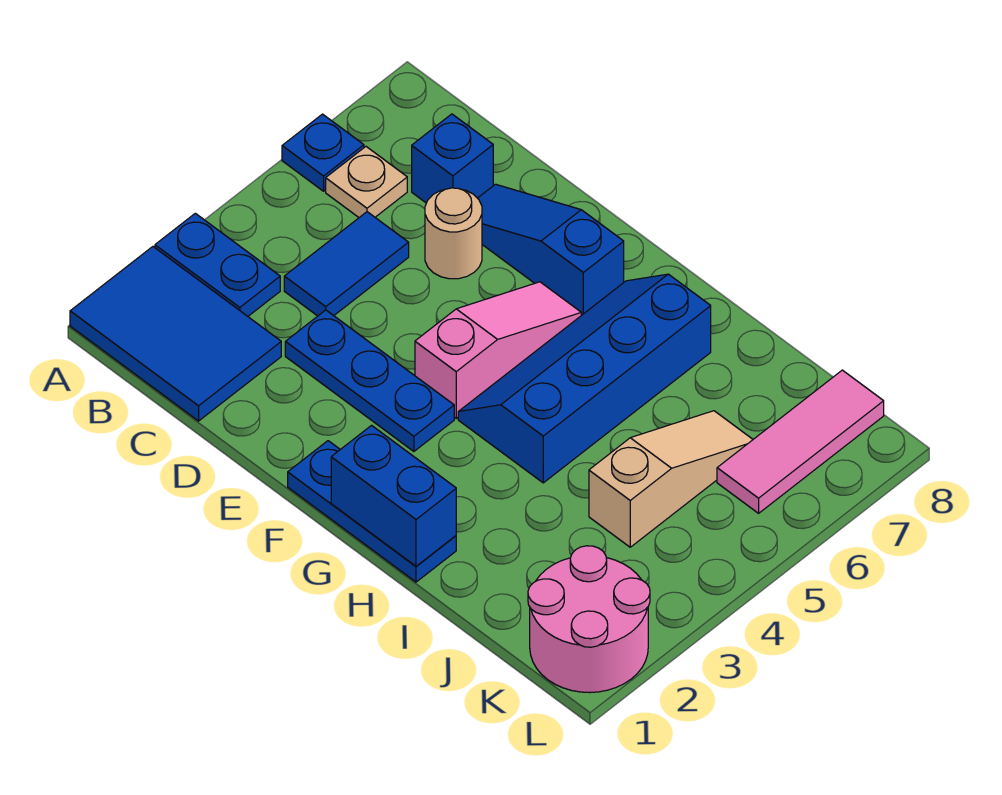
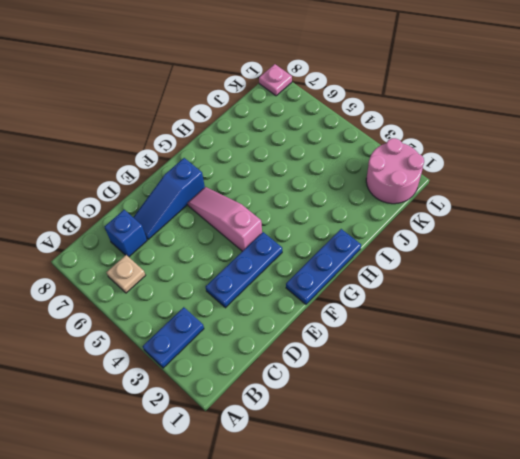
pink 1x1 plate [259,64,292,96] -> none
none -> blue 2x3 tile [70,247,281,421]
none -> blue 1x1 plate [282,114,364,191]
none -> blue 1x2 tile [284,212,409,316]

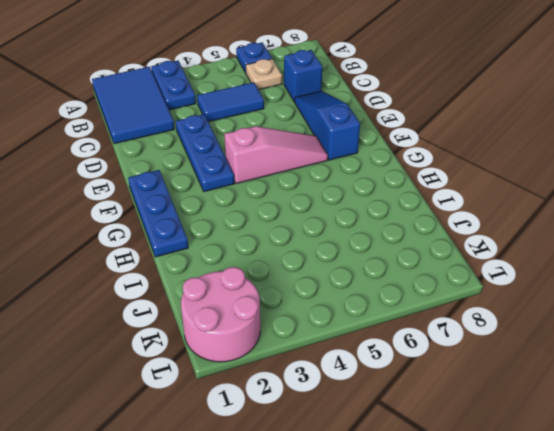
none -> tan 1x1 round brick [425,188,482,279]
none -> blue 2x4 slope [458,274,711,483]
none -> tan 1x3 slope [589,411,753,547]

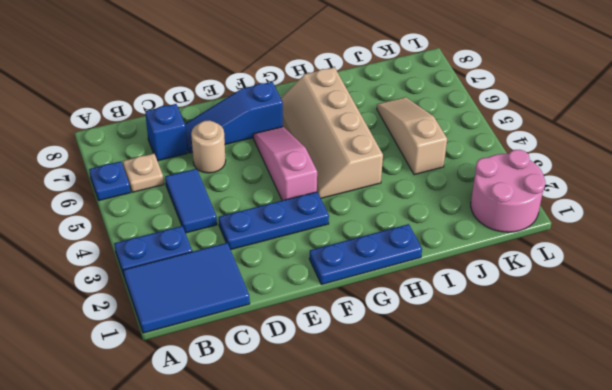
tan 2x4 slope [281,67,383,198] -> blue 2x4 slope [458,274,711,483]
none -> pink 1x3 tile [717,370,884,513]
none -> blue 1x2 brick [331,425,456,566]

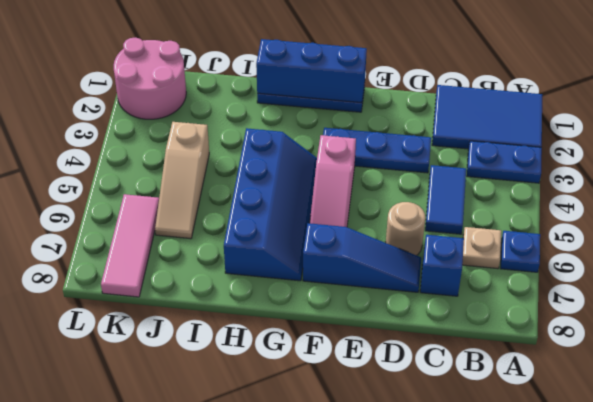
blue 1x3 brick [256,39,367,103] -> blue 1x2 brick [331,425,456,566]

